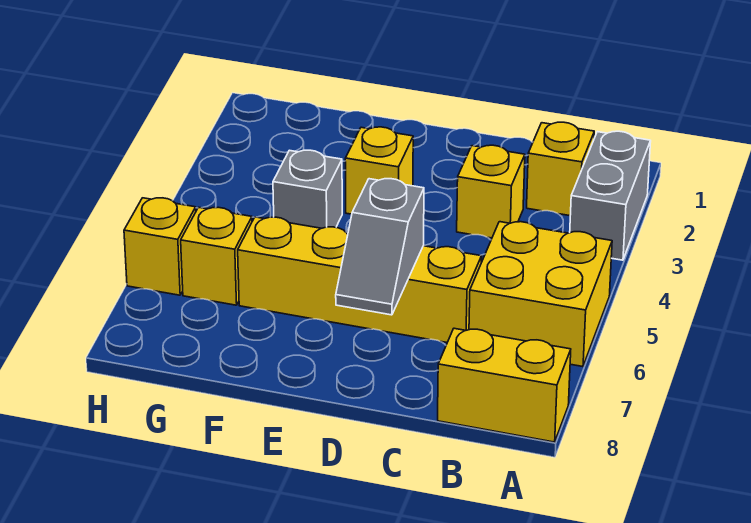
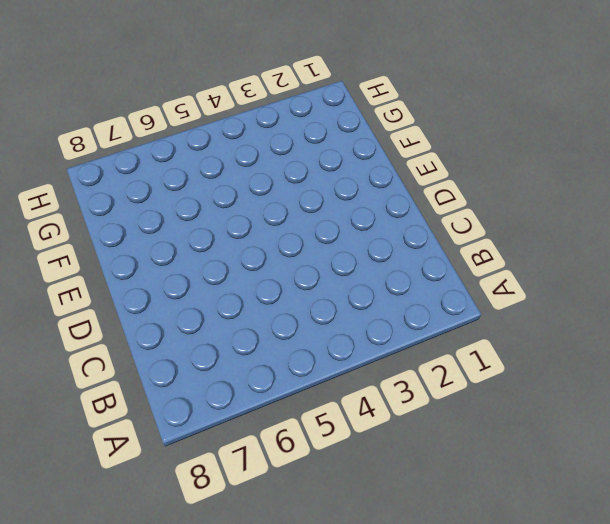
none -> grey 1x2 brick [570,131,651,260]
none -> yellow 2x2 brick [469,222,612,367]

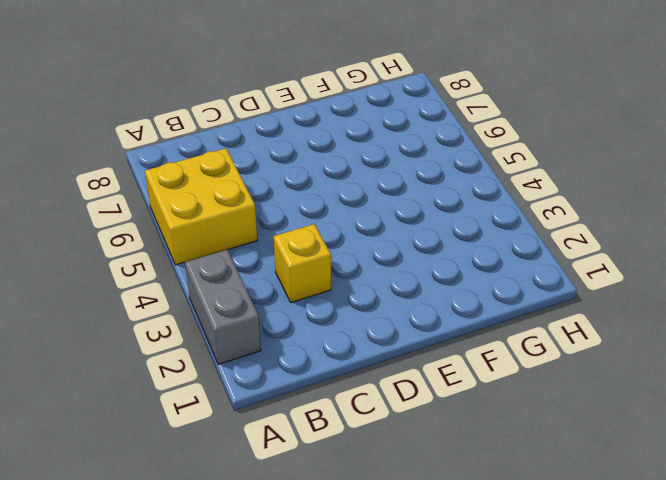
none -> yellow 1x2 brick [438,328,571,442]
none -> yellow 1x1 brick [527,122,594,216]

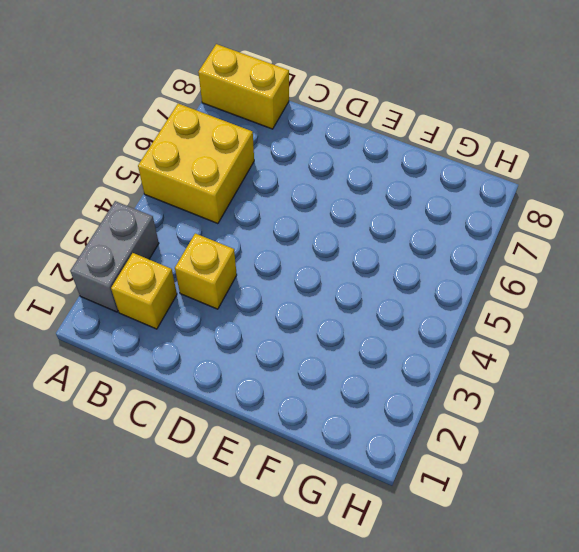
none -> yellow 1x4 brick [238,217,481,342]
none -> yellow 1x1 brick [345,127,413,214]

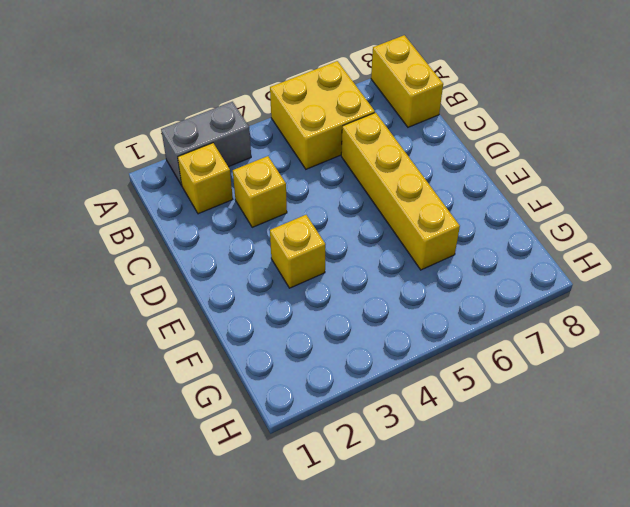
none -> grey 1x1 brick [273,150,342,228]
none -> yellow 1x1 brick [181,207,252,305]

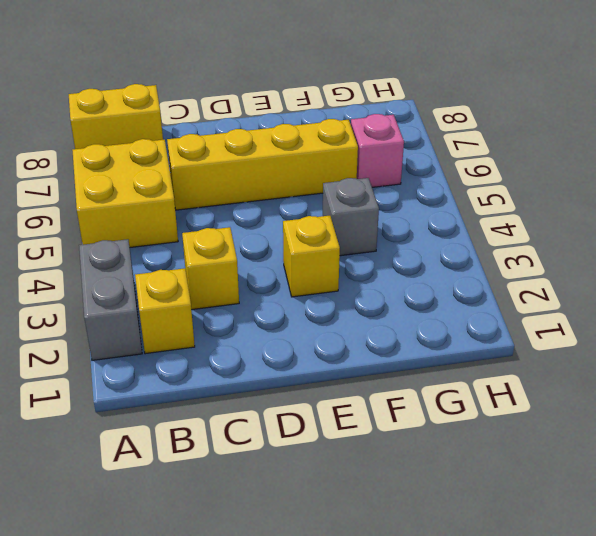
pink 1x1 brick [351,114,404,187] -> yellow 1x1 brick [181,207,252,305]
none -> yellow 1x1 brick [124,198,196,295]
none -> grey 1x2 slope [336,179,424,315]

